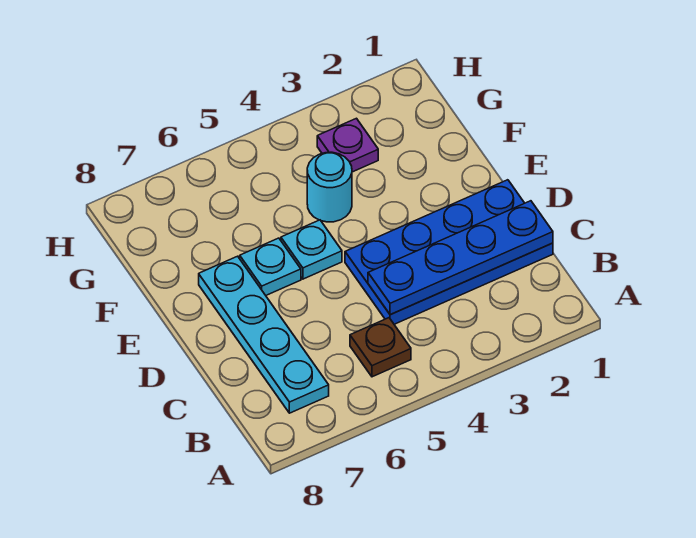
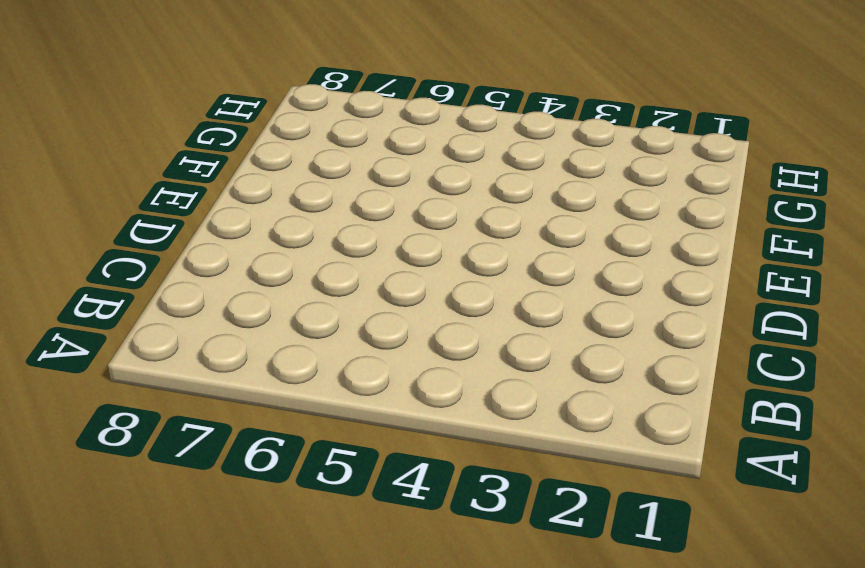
none -> brown 1x1 plate [350,318,411,377]
none -> cyan 1x4 plate [199,256,329,413]

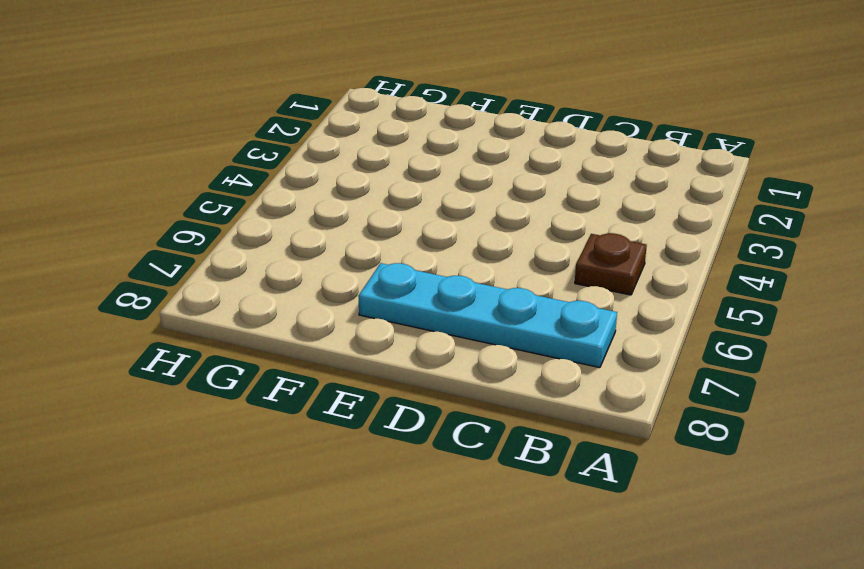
none -> blue 2x4 plate [345,180,553,324]
none -> cyan 1x1 plate [281,220,342,279]

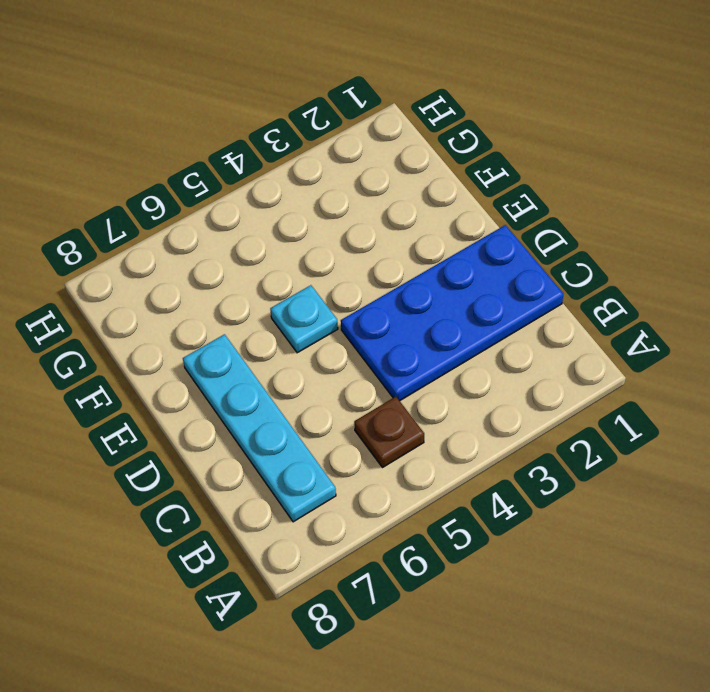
none -> cyan 1x1 plate [240,238,301,295]
none -> cyan 1x1 round brick [307,152,352,222]

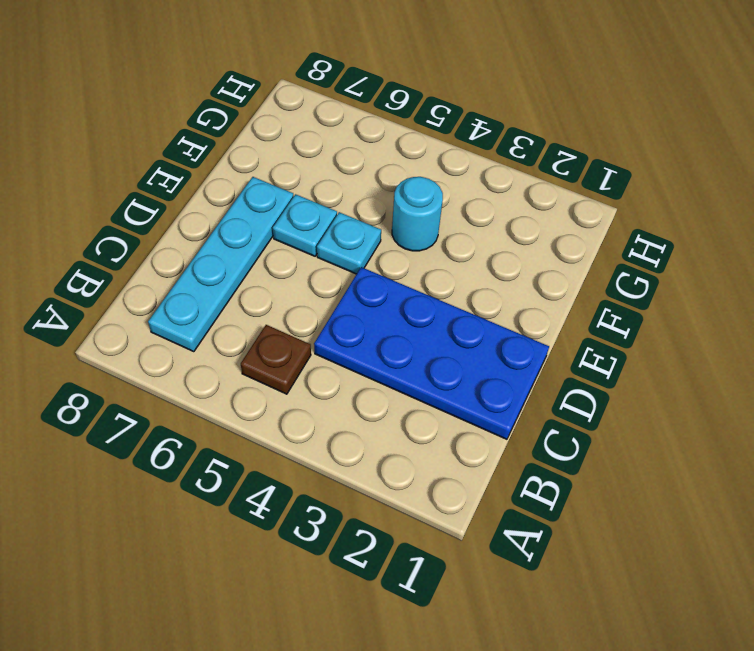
none -> purple 1x1 plate [317,118,378,172]
none -> blue 1x4 plate [368,201,553,315]

